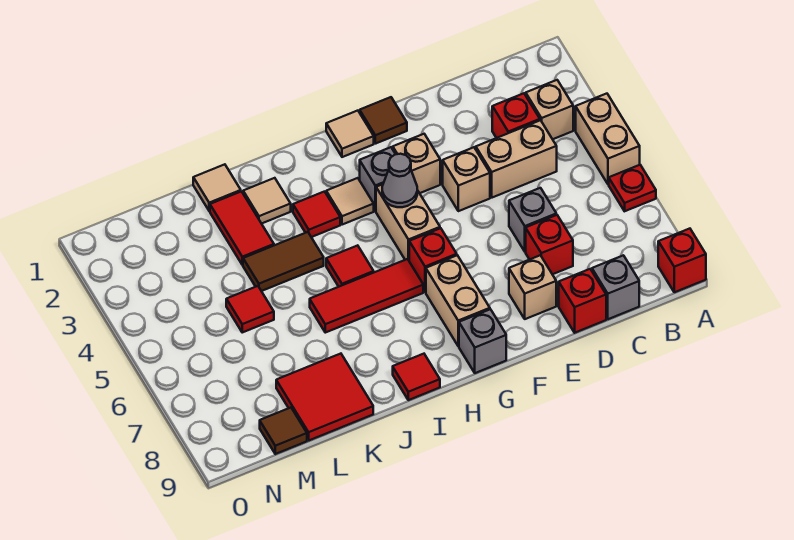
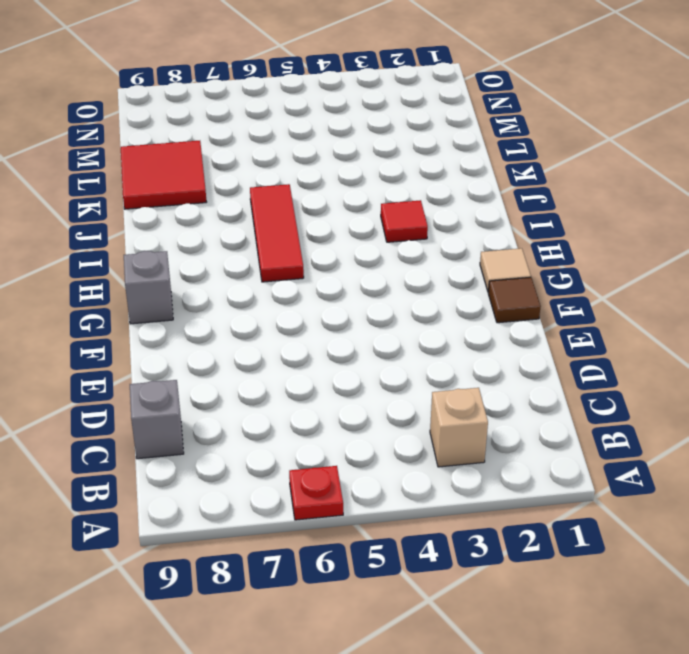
none -> tan 1x2 brick [576,94,640,184]
none -> red 1x1 brick [658,229,706,292]
none -> red 1x1 brick [492,93,540,138]
none -> tan 1x2 brick [476,120,557,198]

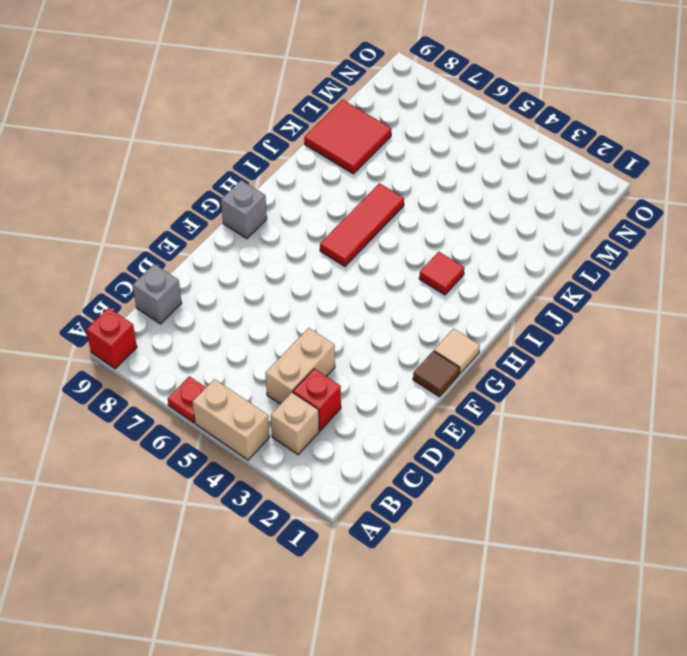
none -> grey 1x1 brick [509,188,556,252]
none -> red 1x1 brick [526,215,573,274]
none -> red 1x1 brick [559,269,606,333]
none -> tan 1x1 brick [443,147,490,211]

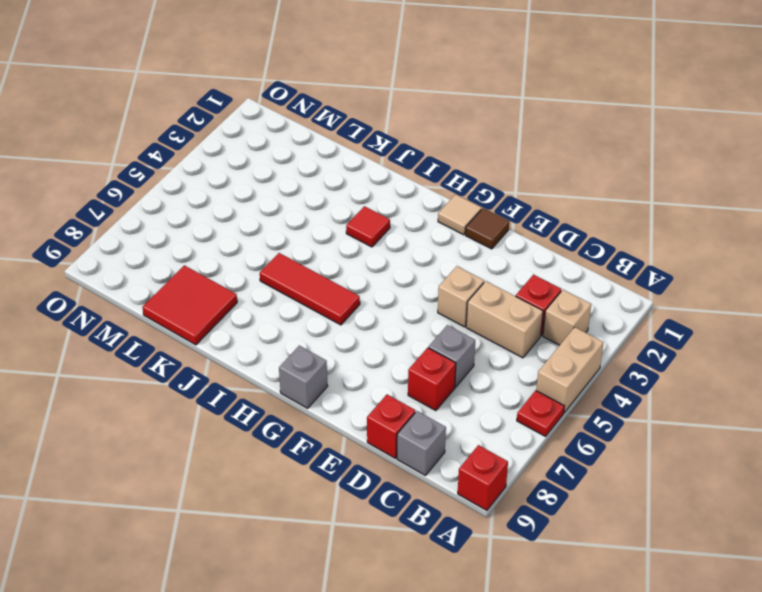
none -> tan 1x1 brick [509,255,556,319]
none -> tan 1x1 brick [393,134,440,193]
none -> grey 1x1 brick [360,147,396,211]
none -> tan 1x2 brick [376,184,440,260]

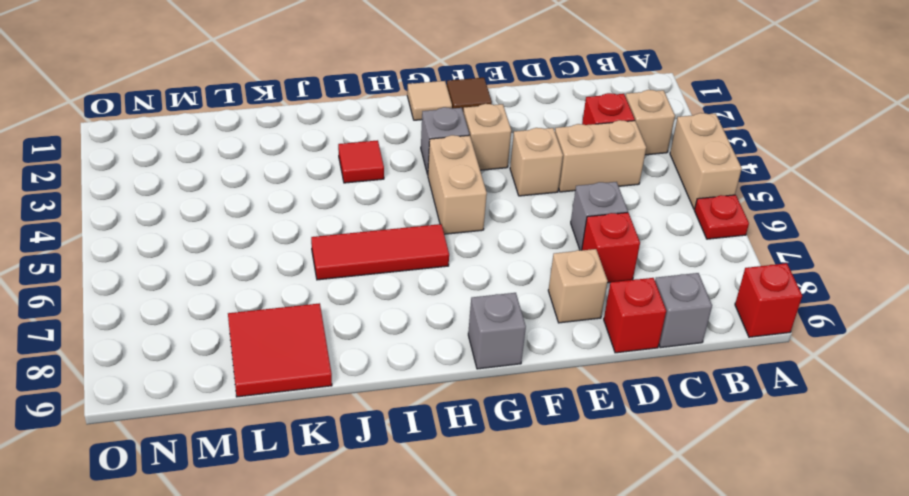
none -> red 1x1 brick [409,228,457,292]
none -> tan 1x2 brick [426,255,490,346]
none -> tan 1x1 tile [326,178,374,225]
none -> red 1x1 tile [326,245,374,287]

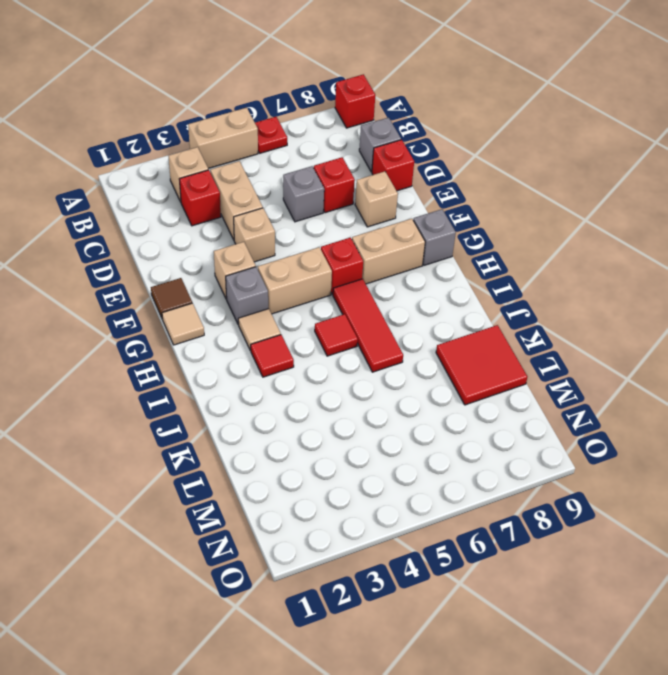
none -> red 1x1 tile [393,354,440,400]
none -> tan 1x1 tile [243,178,291,224]
none -> brown 1x2 tile [243,232,324,291]
none -> tan 1x1 tile [193,164,241,211]

